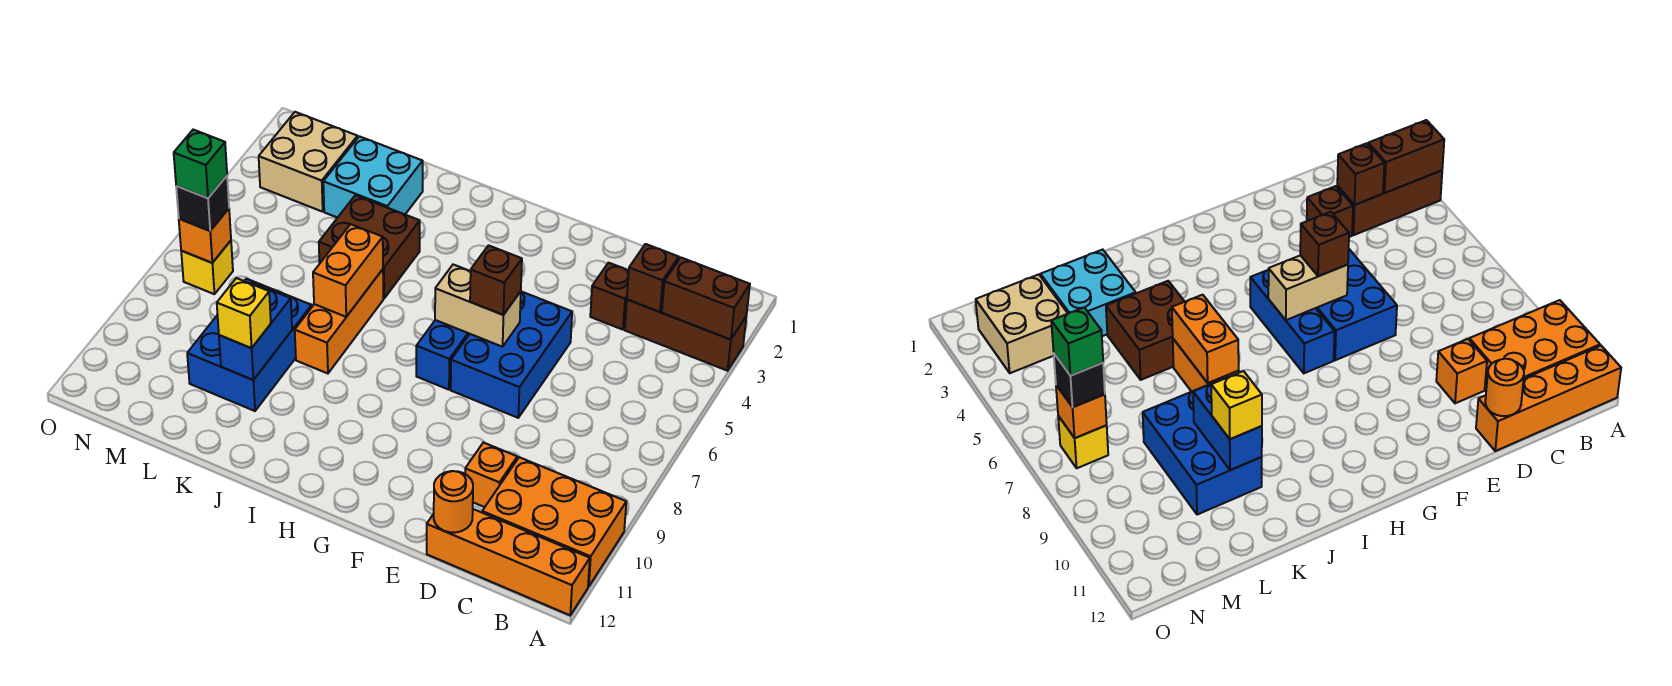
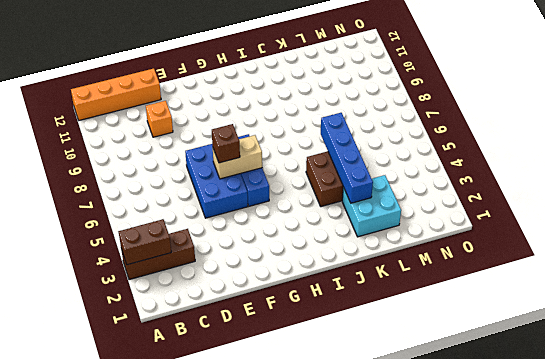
blue 1x4 brick [321,113,373,203] -> none
none -> orange 2x3 brick [482,457,626,587]
none -> brown 1x1 brick [590,263,629,330]
none -> orange 1x3 brick [295,269,383,373]

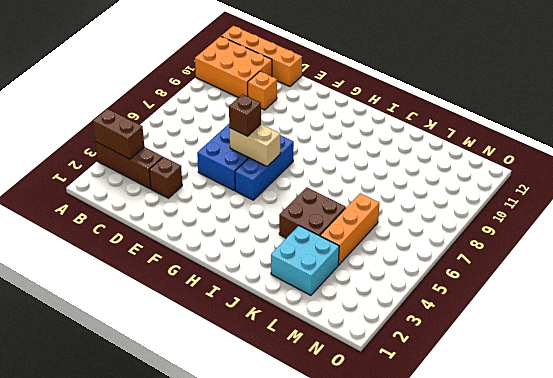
orange 1x3 brick [320,193,379,265] -> orange 1x3 brick moved to [295,269,383,373]
none -> blue 2x3 brick [187,279,312,411]
none -> tan 2x2 brick [259,112,358,212]
none -> yellow 1x1 brick [181,241,233,294]

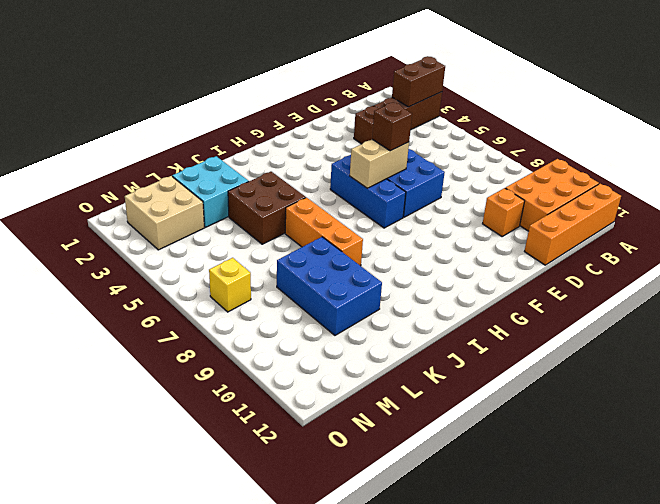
none -> brown 1x1 brick [627,244,679,312]
none -> orange 1x1 round brick [434,471,473,533]
none -> orange 1x2 brick [313,224,383,317]

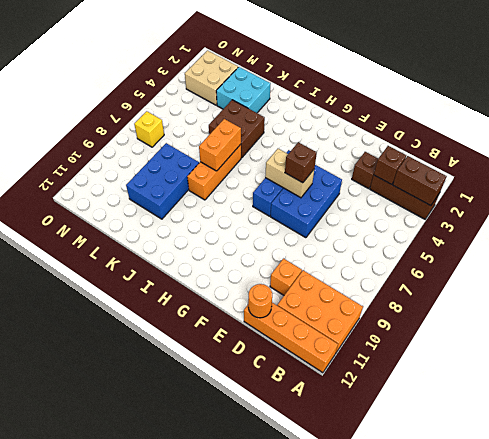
none -> blue 1x2 brick [219,285,292,380]
none -> orange 1x1 brick [179,209,231,263]
none -> yellow 1x1 brick [217,278,271,348]

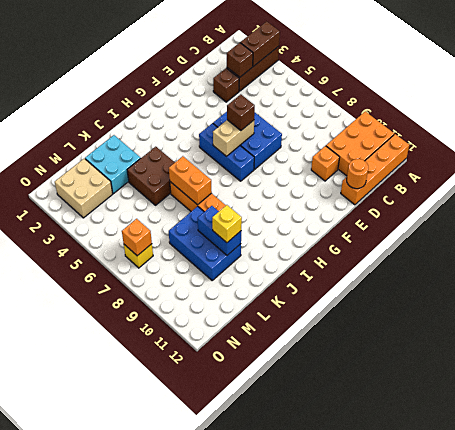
none -> black 1x1 brick [176,176,229,231]
none -> green 1x1 brick [174,130,227,198]

